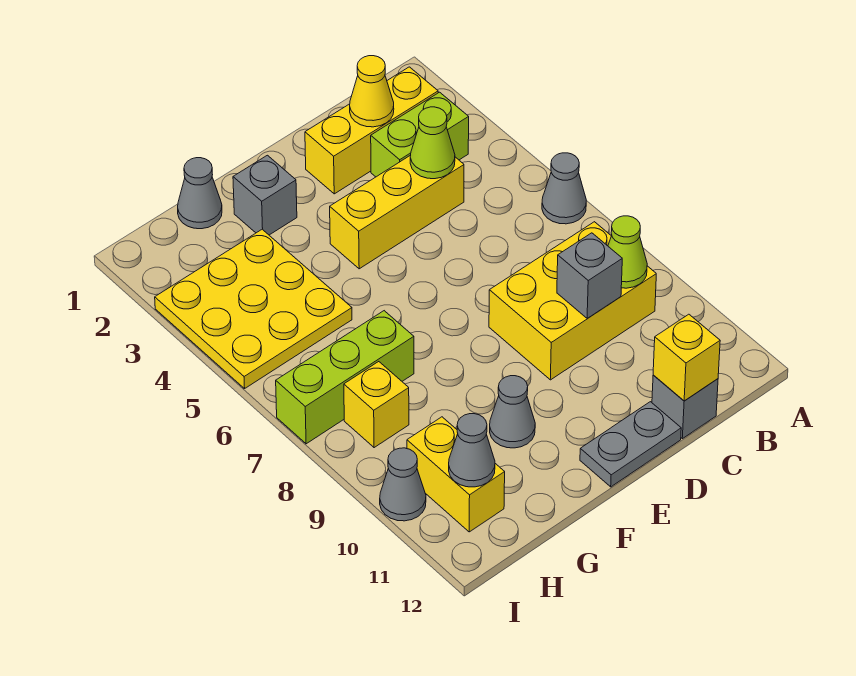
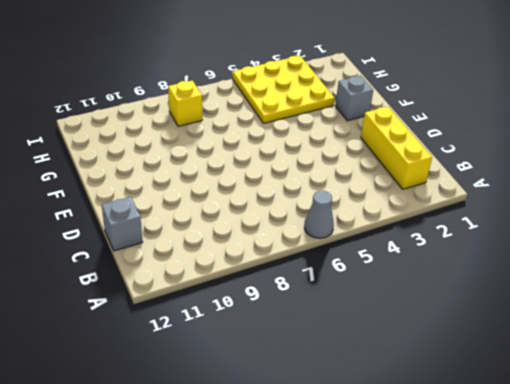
none -> lime 1x2 brick [371,92,469,177]
none -> yellow 2x3 brick [489,222,656,380]
none -> yellow 1x3 brick [330,155,464,269]

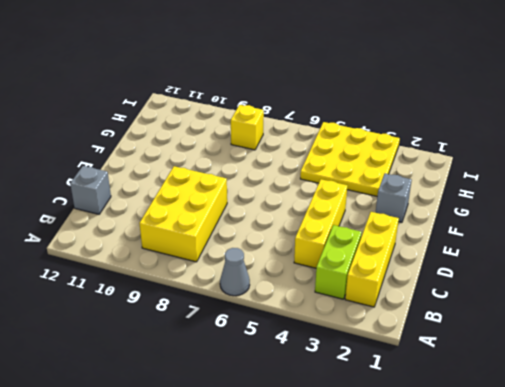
none -> grey 1x2 plate [580,402,681,487]
none -> grey 1x1 cone [490,376,535,448]
none -> grey 1x1 cone [178,158,222,229]

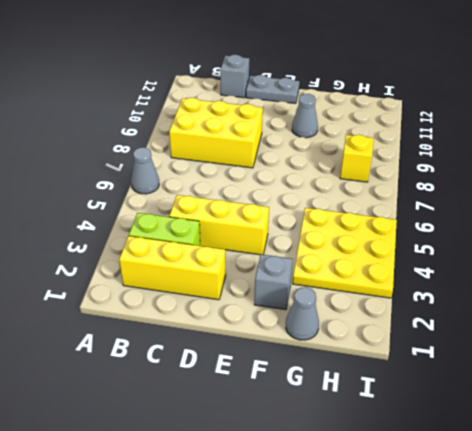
none -> lime 1x3 brick [276,311,414,444]
none -> yellow 1x2 brick [407,417,505,532]
none -> grey 1x1 cone [380,448,426,521]

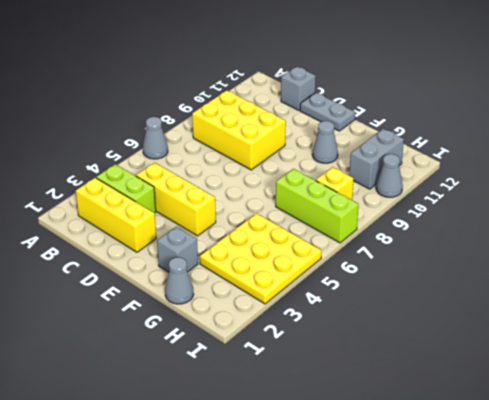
grey 1x2 brick [349,129,404,189] -> yellow 1x2 brick [407,417,505,532]
none -> lime 1x1 cone [608,216,647,288]
none -> yellow 1x1 cone [350,56,394,127]
none -> lime 1x1 cone [410,107,455,179]

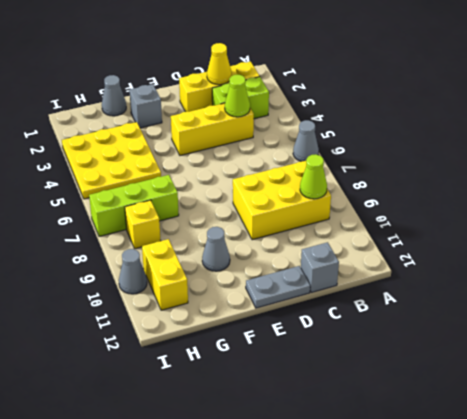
none -> grey 1x1 brick [557,233,622,318]
none -> yellow 1x1 brick [653,314,720,401]
none -> grey 1x1 cone [449,414,495,487]

